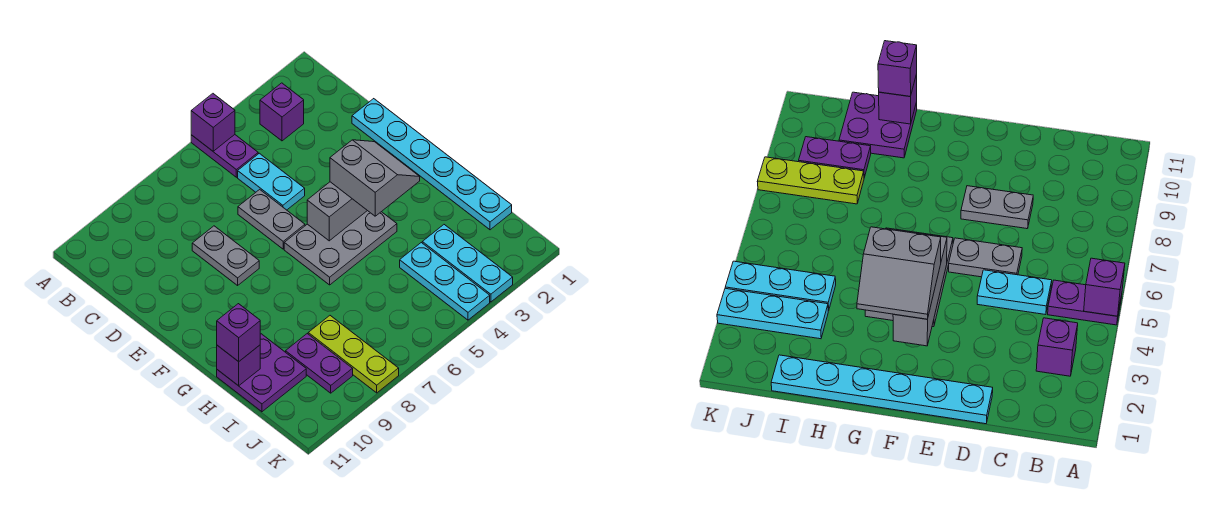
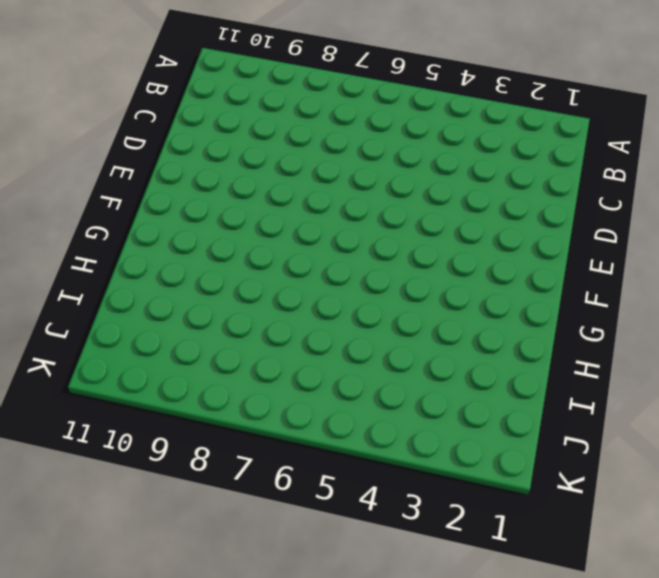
none -> purple 1x2 plate [191,135,258,177]
none -> purple 1x1 brick [260,83,304,141]
none -> cyan 1x2 plate [238,153,305,210]

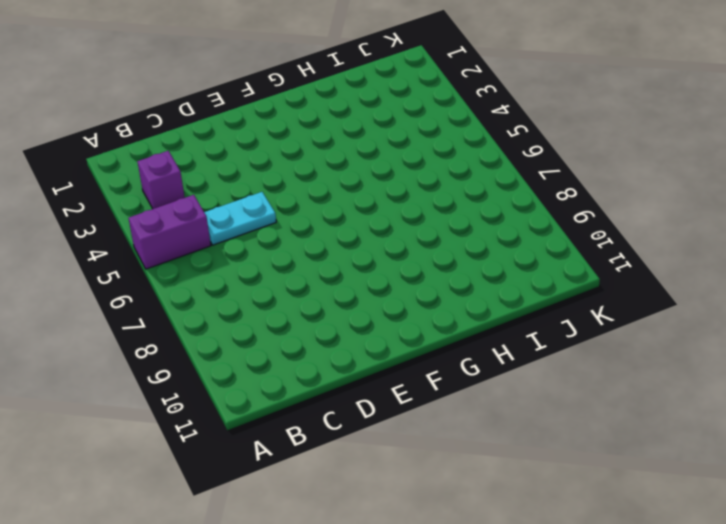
purple 1x2 brick [129,195,211,269] -> purple 1x2 plate [191,135,258,177]
none -> cyan 1x6 plate [352,99,512,230]
none -> grey 1x2 plate [238,189,305,249]
none -> grey 1x2 plate [192,226,259,285]

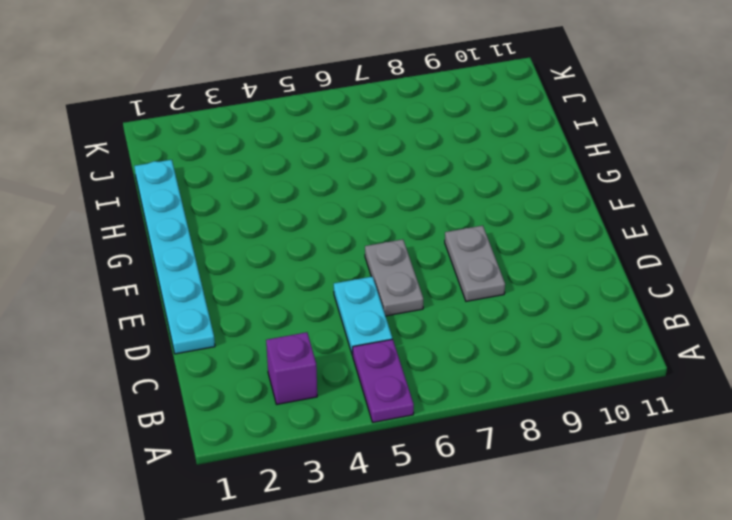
none -> grey 2x3 plate [284,211,397,285]
none -> purple 2x2 plate [217,334,306,412]
none -> cyan 1x3 plate [422,225,513,302]

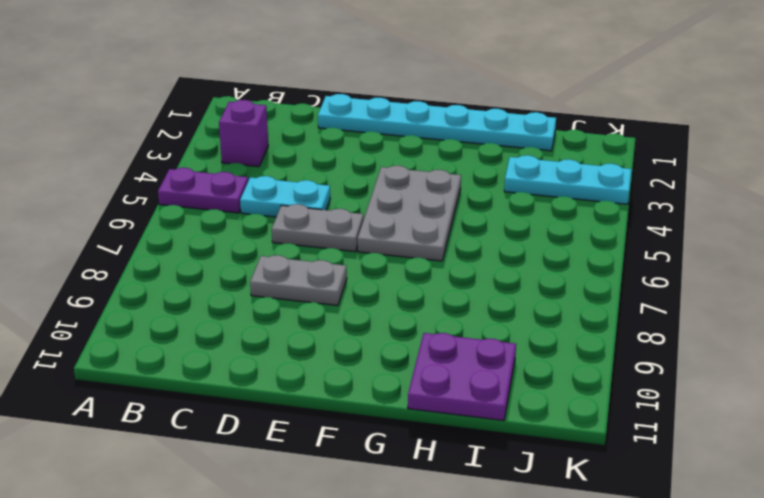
none -> cyan 1x3 plate [400,243,490,320]
none -> lime 1x3 plate [308,316,399,393]
none -> purple 1x2 plate [286,334,353,393]

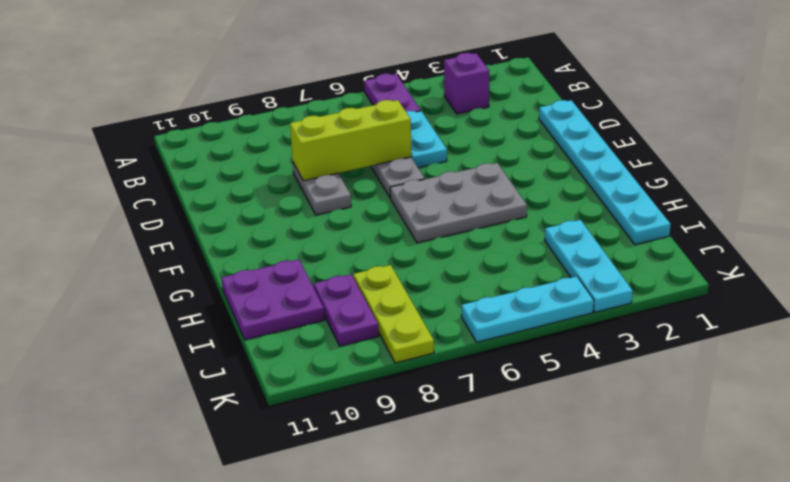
lime 1x3 brick [290,100,411,181] -> none
cyan 1x3 plate [461,276,594,342] -> cyan 1x3 plate turned to [400,243,490,320]
none -> purple 1x1 brick [191,94,235,151]
none -> grey 1x3 brick [307,182,367,241]
none -> purple 1x1 brick [217,345,260,386]

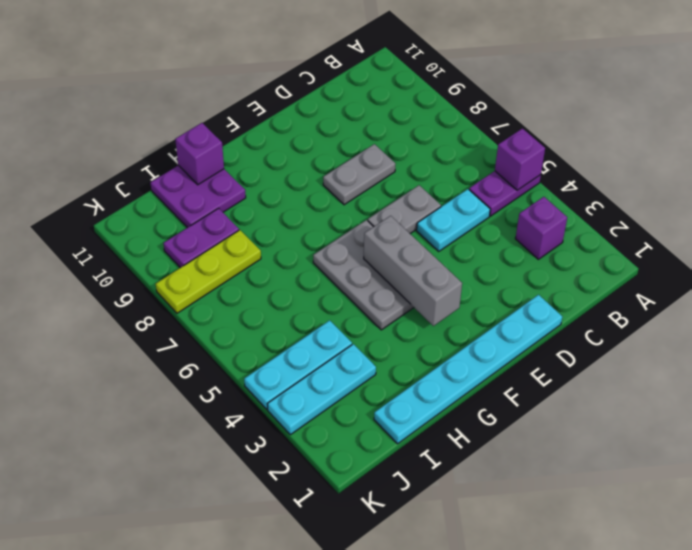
none -> grey 2x2 slope [330,140,420,216]
none -> purple 1x1 brick [217,304,260,362]

